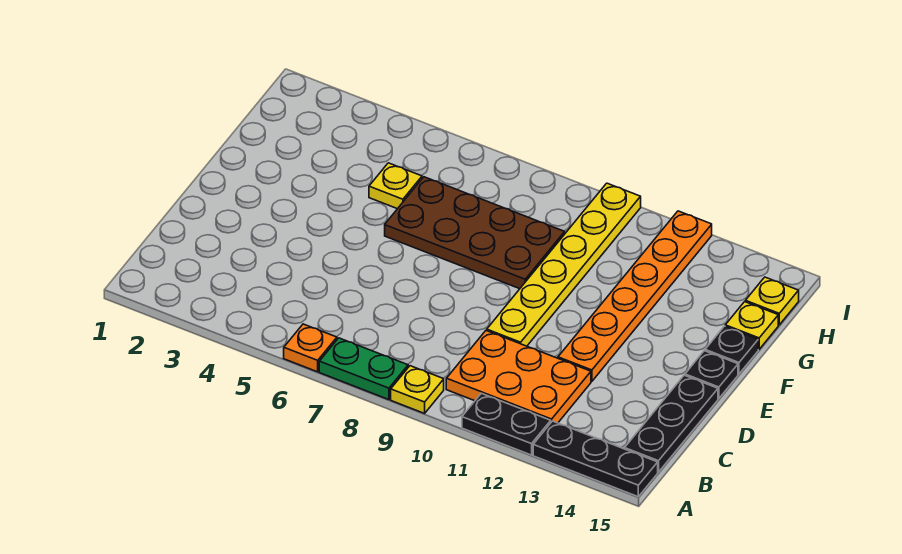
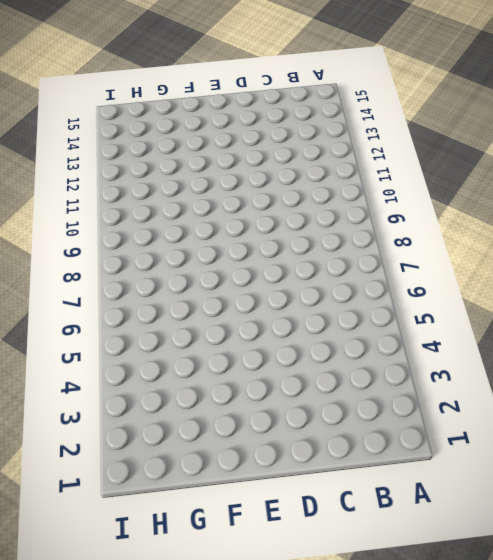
none -> orange 1x1 plate [284,324,337,372]
none -> green 1x2 plate [319,338,408,400]
none -> yellow 1x1 plate [391,366,444,413]

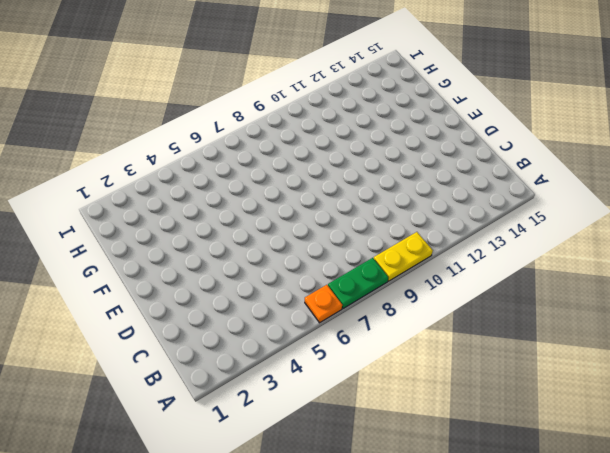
yellow 1x2 plate [374,232,433,281] -> yellow 1x1 plate [391,366,444,413]
none -> black 1x2 plate [462,393,551,455]
none -> black 1x3 plate [533,421,658,497]
none -> orange 2x3 plate [446,330,591,423]

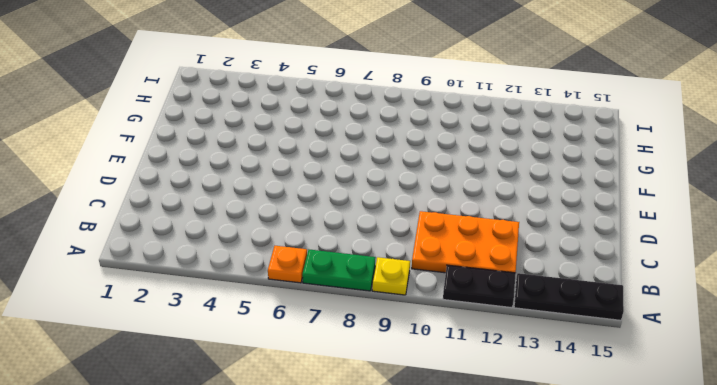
none -> black 1x3 plate [625,375,718,472]
none -> yellow 1x6 plate [487,183,641,346]
none -> orange 1x6 plate [558,211,712,381]

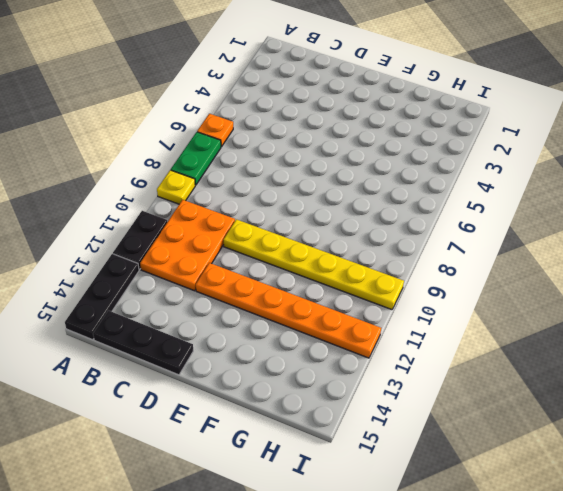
none -> black 1x1 plate [685,351,738,399]
none -> brown 2x4 plate [385,177,565,289]
none -> black 1x1 plate [705,326,758,374]

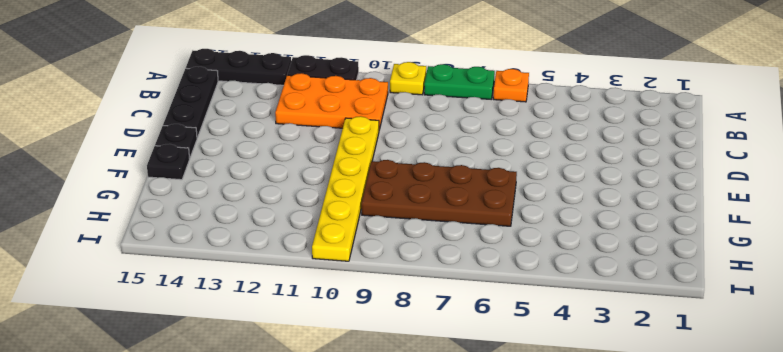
none -> orange 1x6 plate [558,211,712,381]
none -> yellow 1x1 plate [369,163,422,209]
none -> yellow 1x1 plate [725,302,778,349]

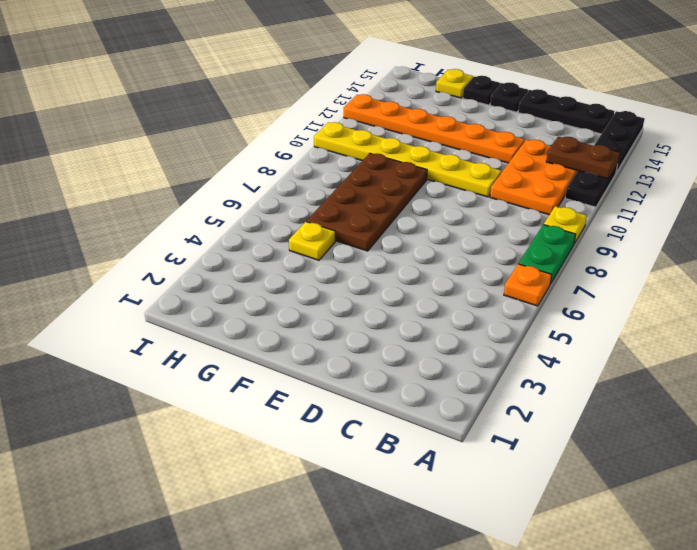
brown 1x2 plate [546,137,620,179] -> none
none -> yellow 1x1 plate [745,277,799,325]

